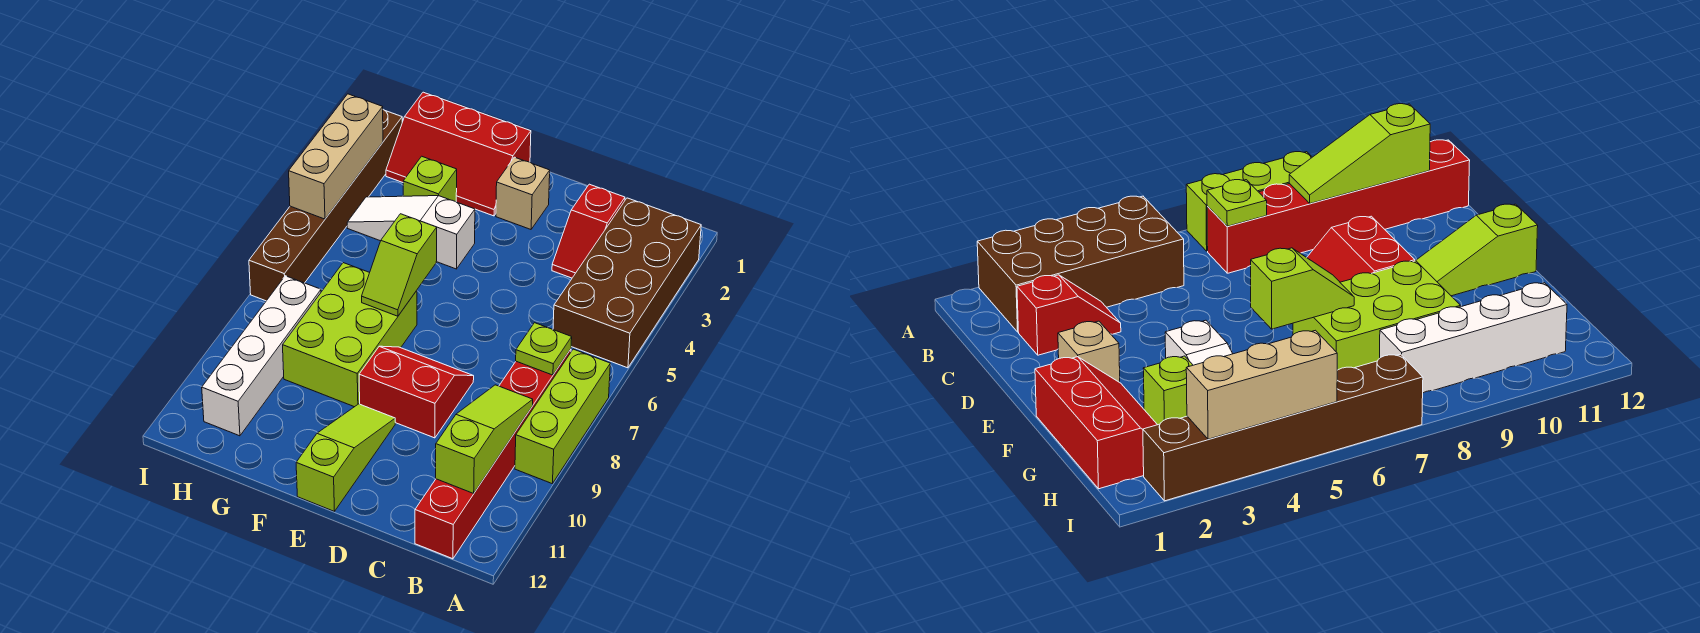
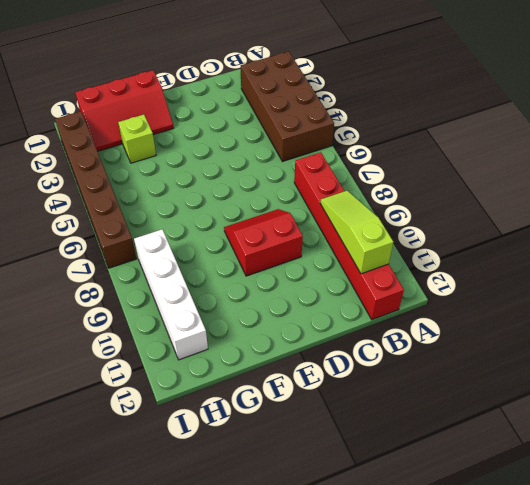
none -> lime 1x3 brick [515,349,610,484]
none -> red 1x2 slope [552,184,625,278]
none -> tan 1x1 brick [496,157,550,229]

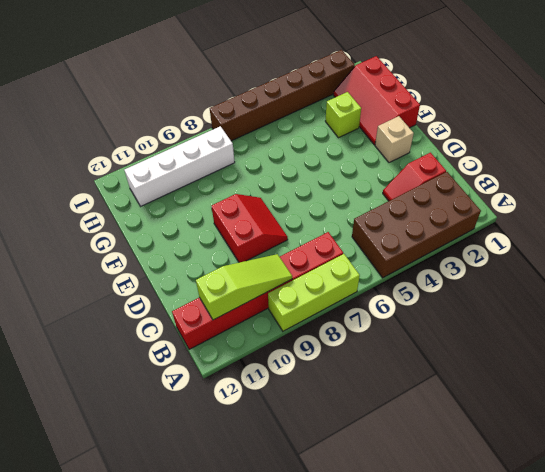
none -> lime 1x3 slope [296,404,395,511]
none -> white 1x3 slope [347,196,475,269]
none -> lime 2x3 brick [283,263,417,407]

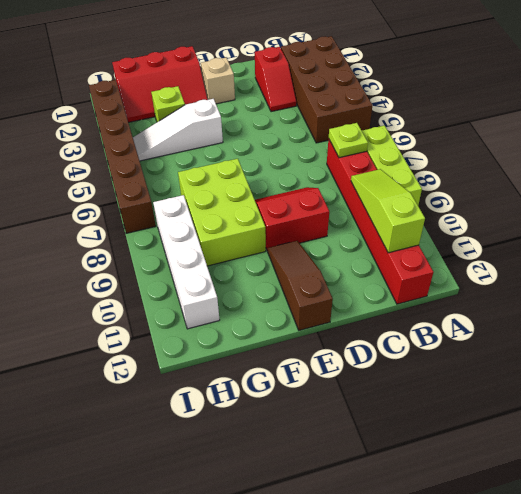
brown 1x3 slope [268,241,333,330] -> lime 1x3 slope [296,404,395,511]
none -> lime 1x2 slope [362,214,437,316]
none -> tan 1x3 brick [289,94,383,219]

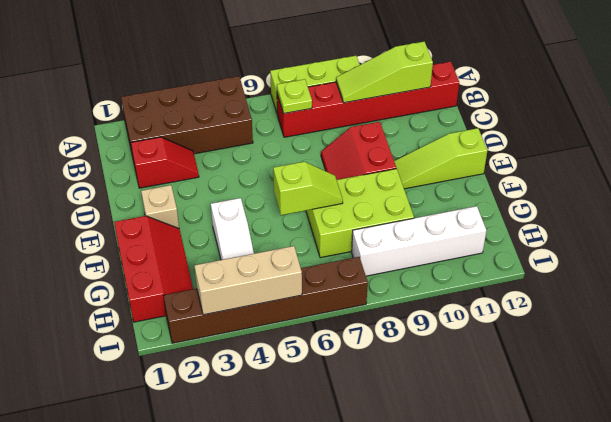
none -> lime 1x1 brick [403,156,457,202]

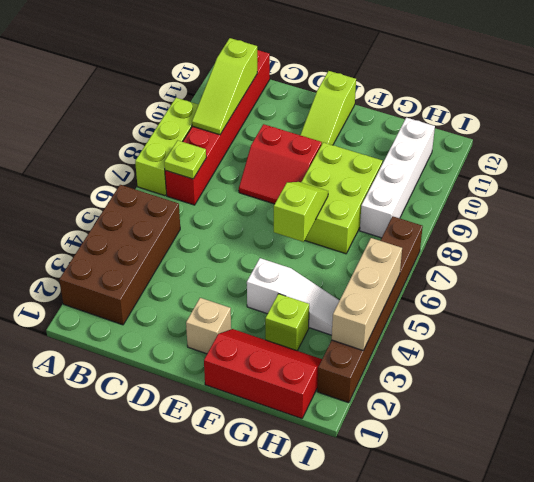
none -> red 1x2 slope [552,184,625,278]

